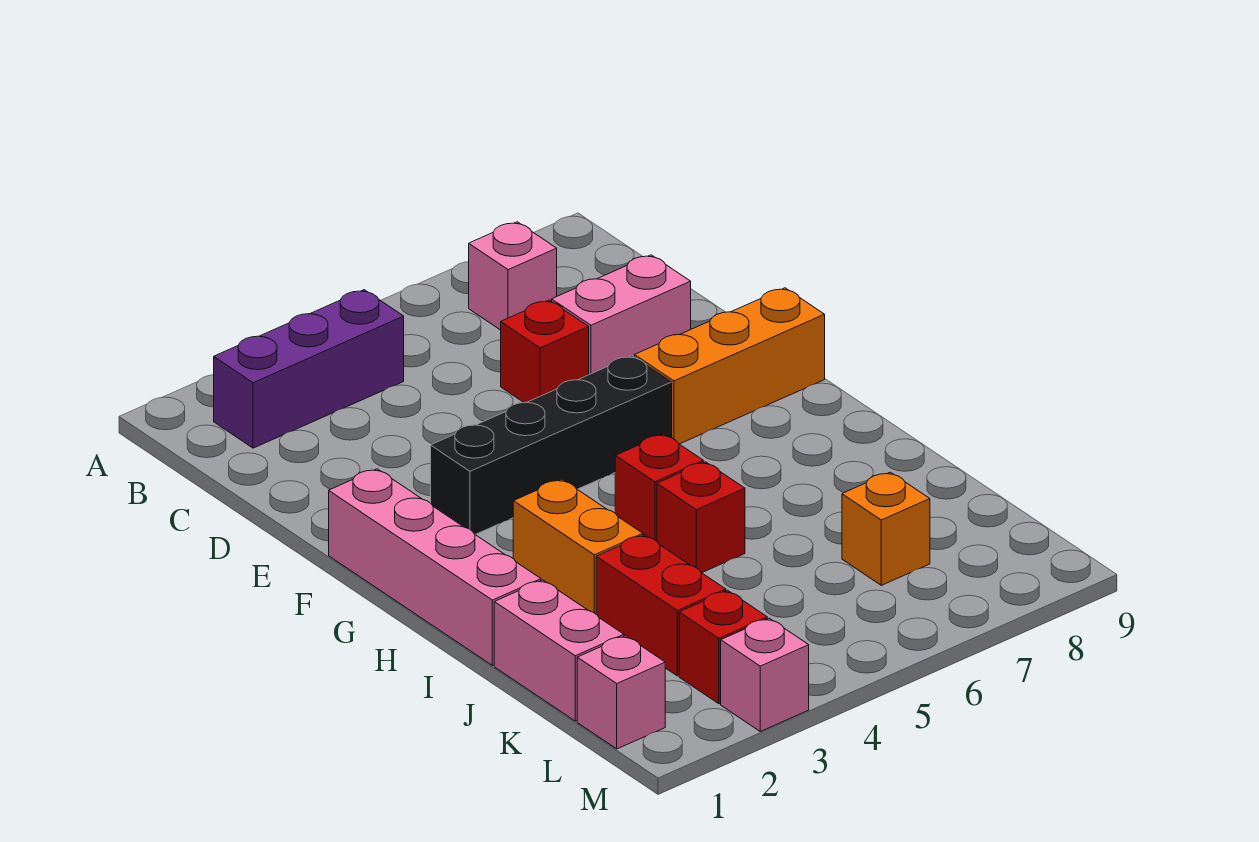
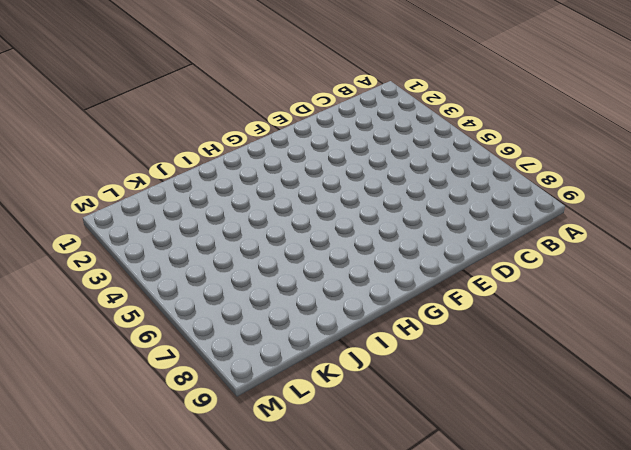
none -> purple 1x3 brick [214,290,404,448]
none -> pink 1x1 brick [469,222,557,330]
none -> red 1x1 brick [501,300,589,403]

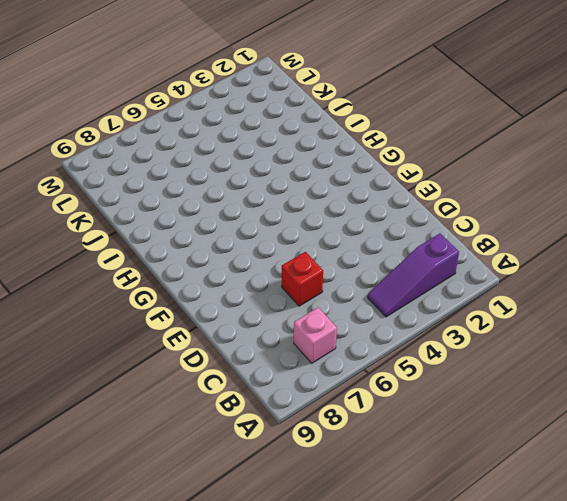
purple 1x3 slope [368,233,459,317] -> purple 1x3 brick [214,290,404,448]
none -> pink 1x2 brick [552,255,691,375]
none -> pink 1x4 brick [329,469,541,665]
none -> black 1x4 brick [431,356,672,535]

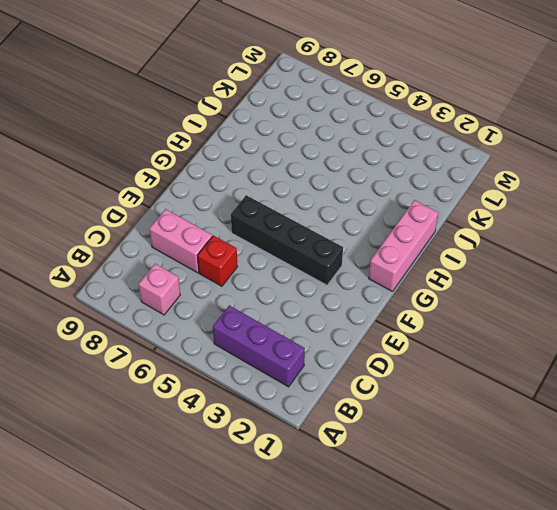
pink 1x3 brick [369,200,438,292] -> pink 1x4 brick [329,469,541,665]
none -> orange 1x3 brick [635,288,825,444]
none -> orange 1x2 brick [513,479,643,614]
none -> red 1x1 brick [615,434,703,541]

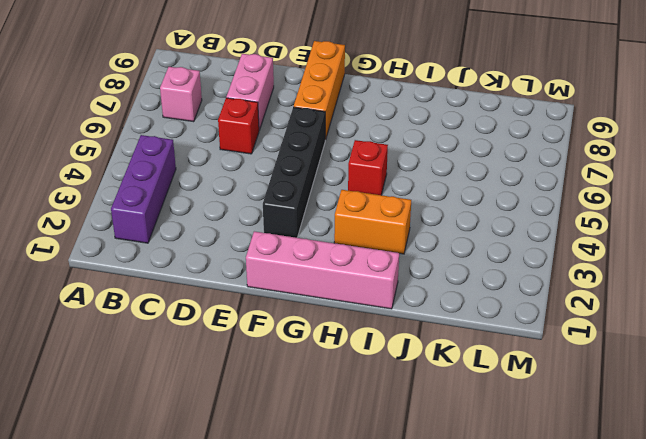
none -> red 1x1 brick [657,462,745,573]
none -> pink 1x2 brick [494,580,624,721]
none -> red 1x2 brick [596,535,726,676]

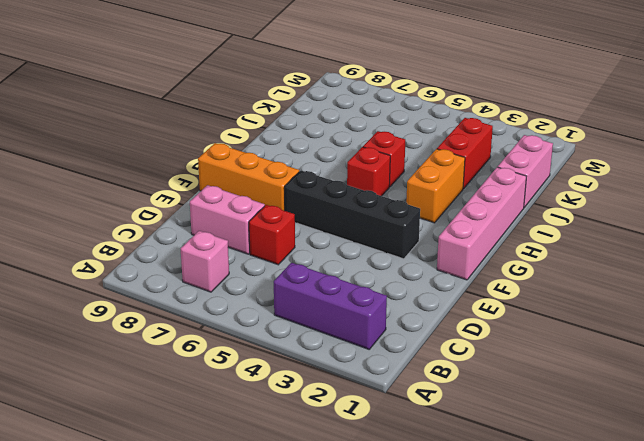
none -> orange 1x1 brick [842,472,930,585]
none -> pink 1x1 brick [577,636,665,749]
none -> red 1x1 brick [679,591,767,704]

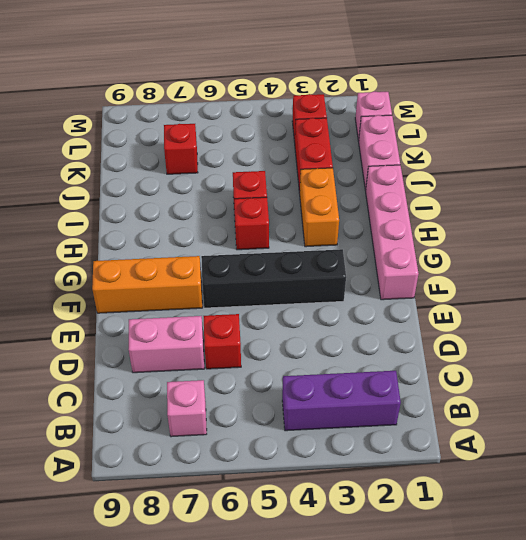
red 1x1 brick [164,124,198,174] -> orange 1x1 brick [842,472,930,585]
none -> pink 1x1 brick [721,618,809,731]

